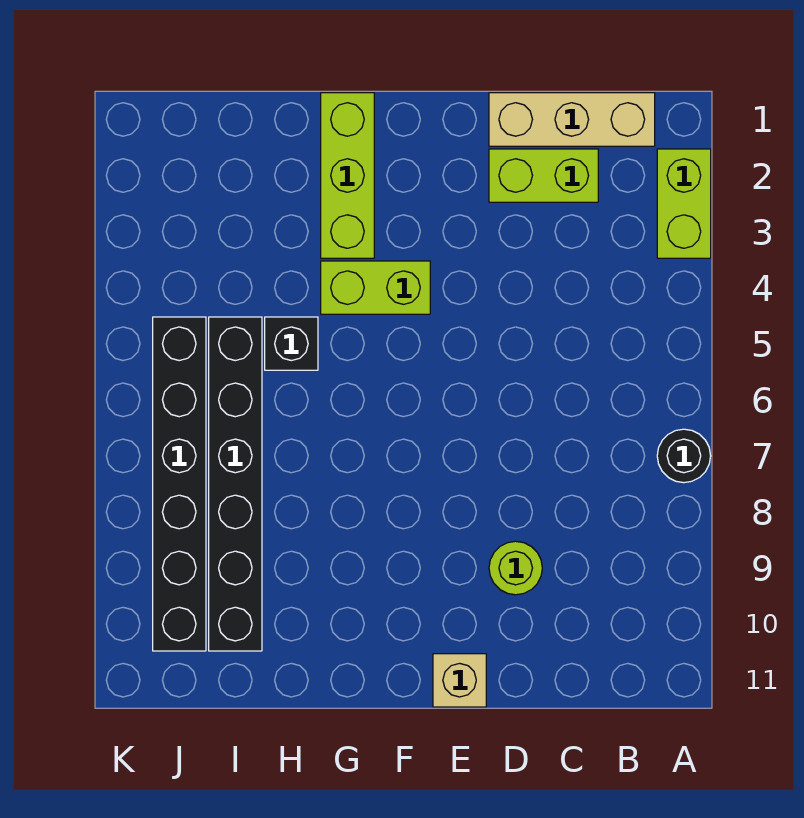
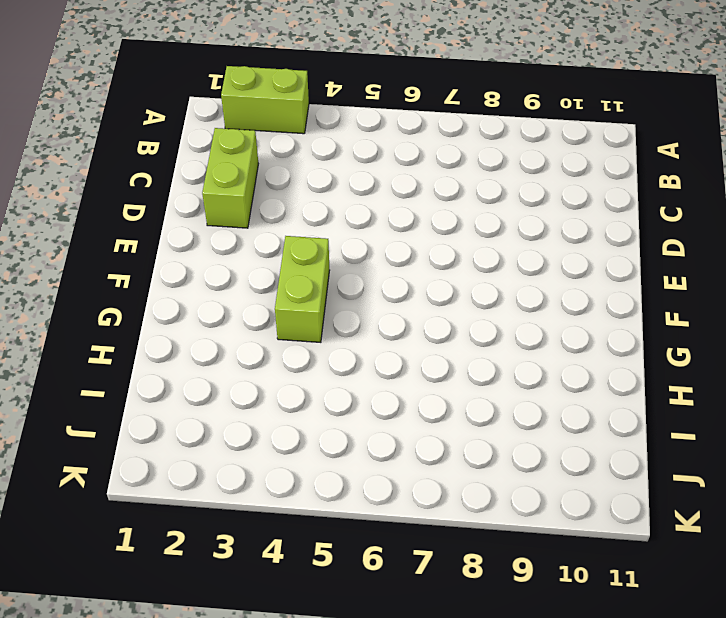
none -> black 1x1 round brick [657,429,711,483]
none -> tan 1x3 brick [489,93,655,146]

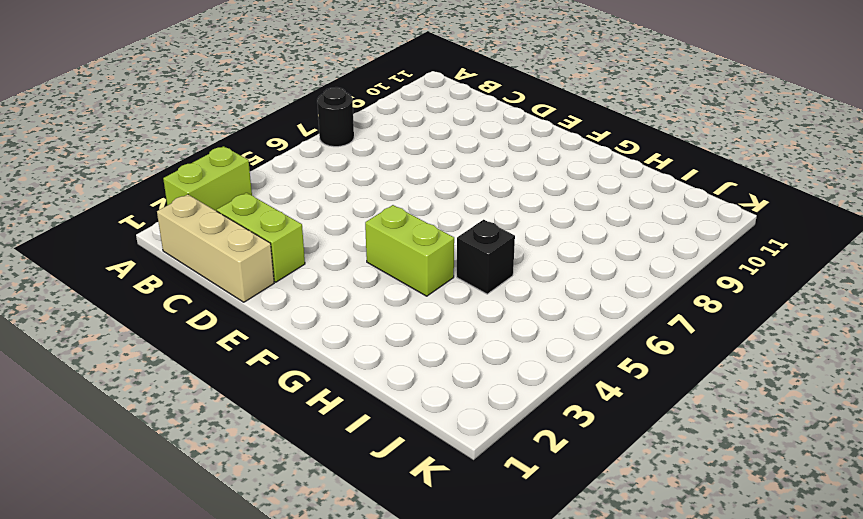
none -> lime 1x1 round brick [489,541,542,595]
none -> tan 1x1 brick [433,654,486,707]

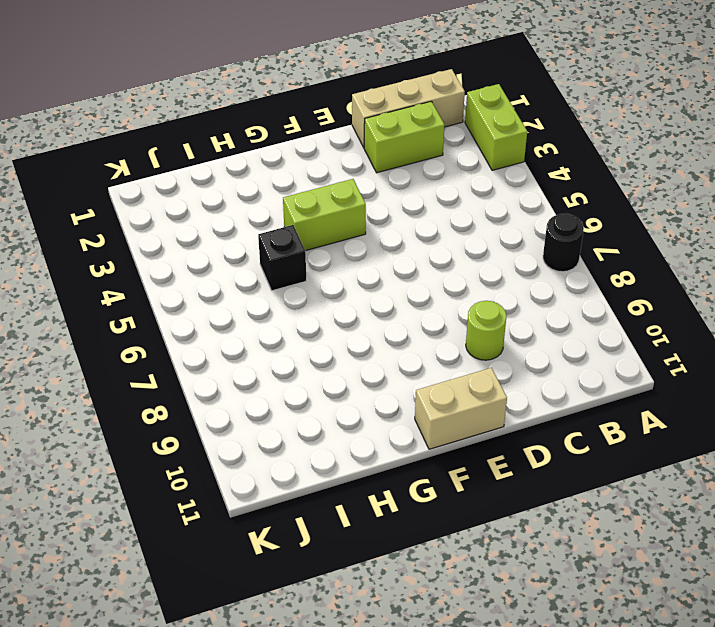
tan 1x2 brick [415,368,507,449] -> tan 1x1 brick [433,654,486,707]
none -> lime 1x3 brick [321,93,374,258]
none -> black 1x6 brick [209,317,262,651]

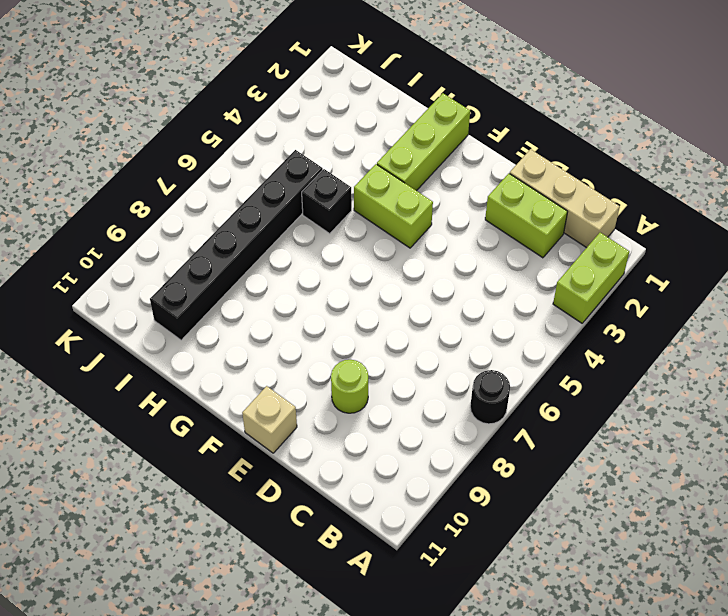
none -> black 1x6 brick [153,317,206,651]

